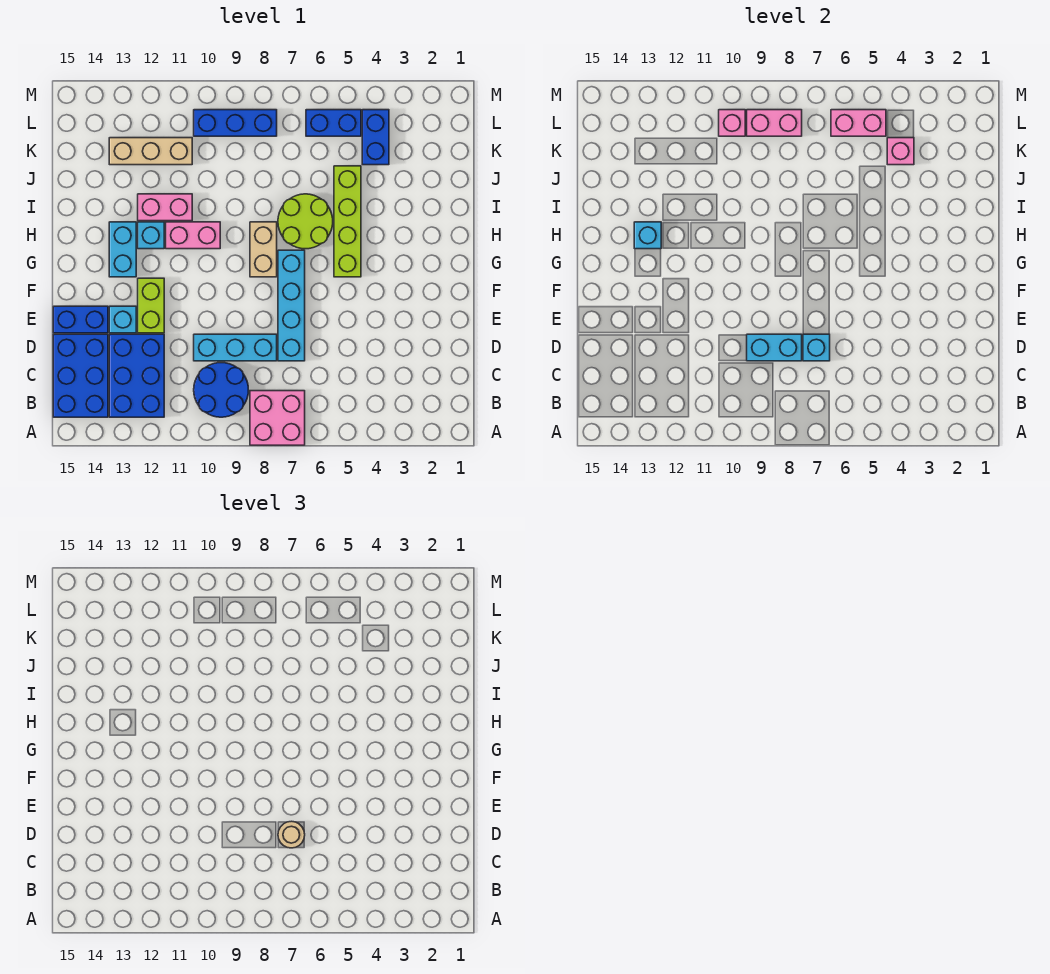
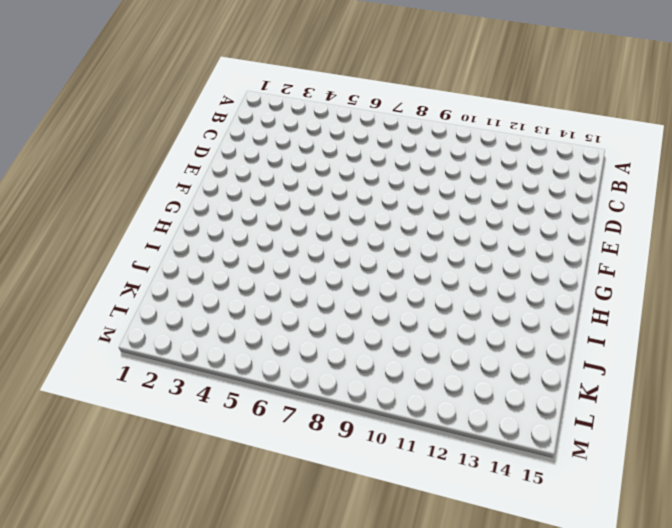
none -> pink 2x2 brick [250,391,305,445]
none -> blue 2x2 round brick [194,363,248,417]
none -> blue 2x3 brick [109,334,164,417]

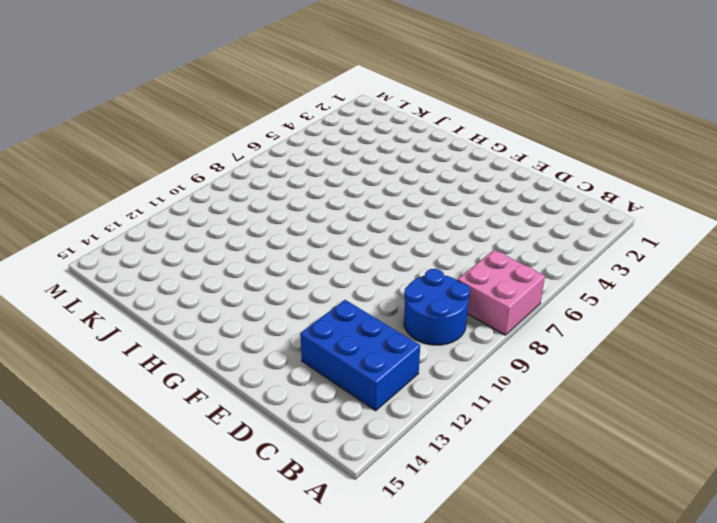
none -> blue 2x3 brick [53,334,108,417]
none -> cyan 1x4 brick [278,250,305,361]
none -> cyan 1x3 brick [194,334,277,361]

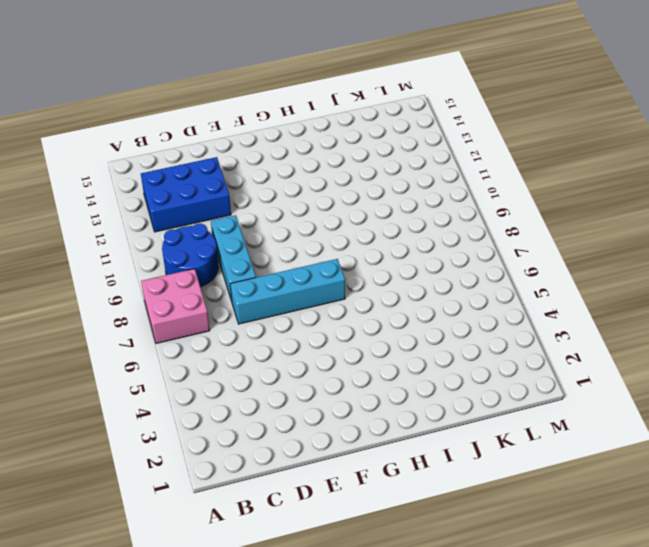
none -> blue 2x3 brick [53,334,108,417]
none -> lime 1x2 brick [138,278,164,333]
none -> cyan 1x1 brick [109,306,136,333]

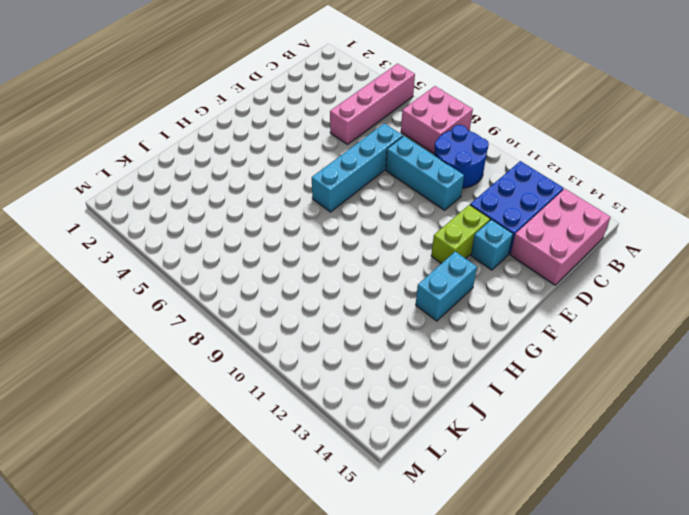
pink 1x4 brick [330,64,415,144] -> none
pink 2x3 brick [510,189,611,285] -> blue 2x3 brick [53,334,108,417]
none -> blue 1x2 brick [53,306,108,333]
none -> lime 1x4 brick [334,166,361,277]
none -> tan 1x2 brick [250,222,277,277]

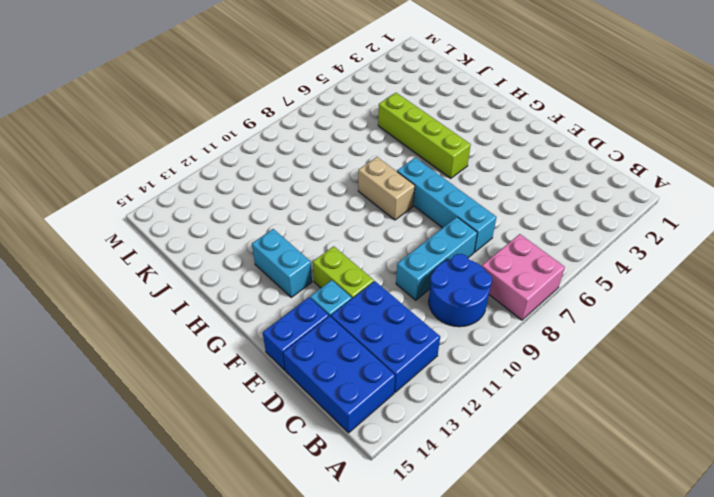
none -> lime 2x2 round brick [278,194,333,249]
none -> pink 1x2 brick [166,222,220,249]
none -> cyan 1x1 brick [138,222,164,249]

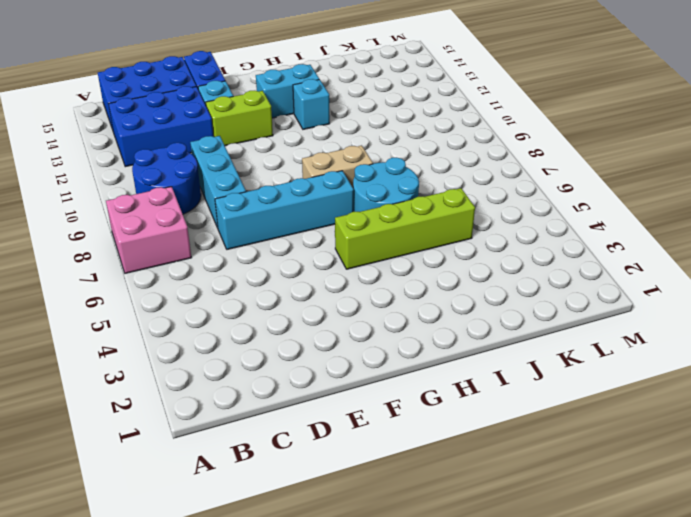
cyan 2x2 round brick [353,158,419,212] -> lime 2x2 round brick [278,194,333,249]
none -> pink 1x2 brick [166,222,220,249]
none -> pink 1x2 brick [138,194,192,221]
none -> blue 1x2 brick [362,110,389,165]

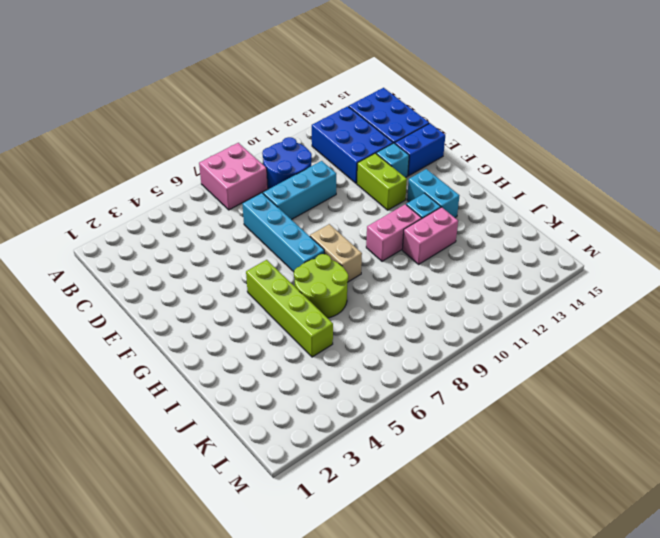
none -> blue 1x2 brick [362,110,389,165]
none -> tan 1x3 brick [109,138,192,165]
none -> blue 1x2 brick [306,110,361,136]

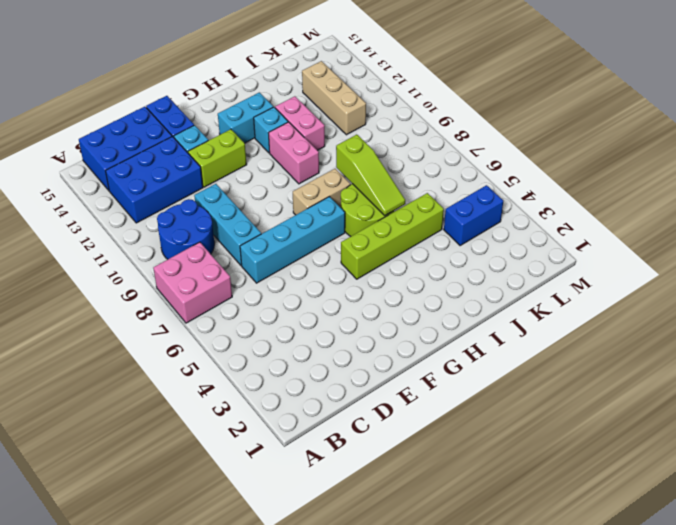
lime 1x3 slope [336,135,405,216] -> none
none -> blue 1x2 brick [306,110,361,136]
none -> blue 1x3 brick [194,110,277,136]
none -> cyan 1x1 brick [803,334,830,361]

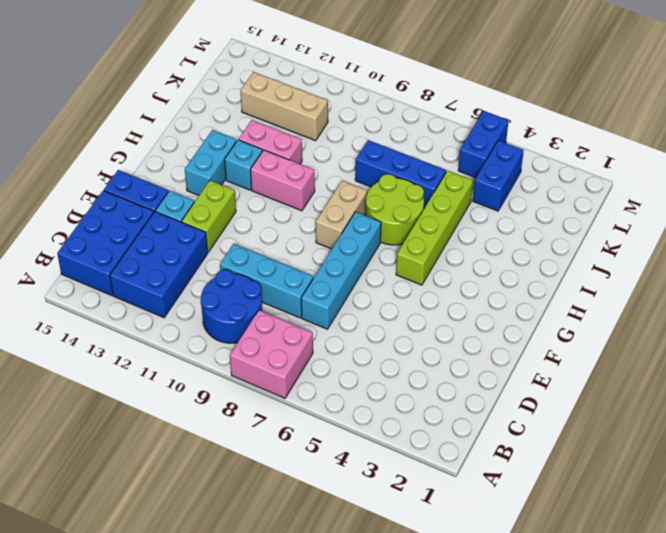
blue 1x3 brick [355,140,446,208] -> blue 1x3 brick moved to [194,110,277,136]
blue 1x2 brick [458,111,508,178] -> blue 1x2 brick turned to [306,110,361,136]
none -> cyan 1x1 brick [803,334,830,361]
none -> cyan 1x2 brick [747,334,802,361]
none -> cyan 1x1 brick [634,222,661,249]

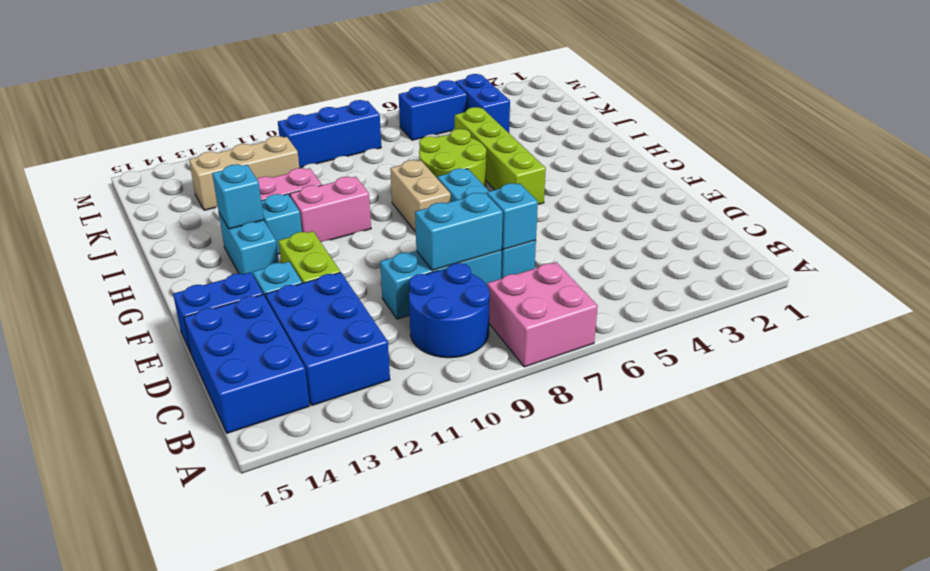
none -> pink 1x1 brick [887,138,914,165]
none -> pink 1x2 brick [831,110,886,136]
none -> pink 1x2 brick [747,110,802,136]

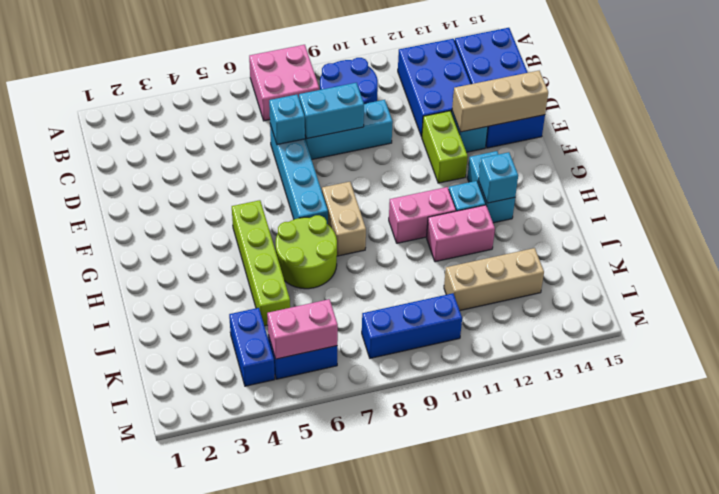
tan 1x3 brick [452,71,548,132] -> none
none -> pink 1x1 brick [887,138,914,165]
none -> pink 1x2 brick [747,110,802,136]
none -> pink 1x1 brick [719,110,745,136]

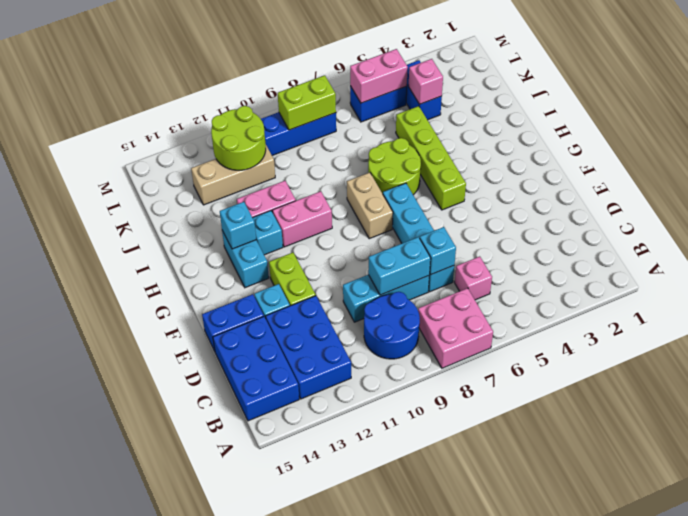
pink 1x1 brick [455,256,492,300] -> pink 1x1 brick moved to [719,110,745,136]
lime 2x2 round brick [211,106,266,170] -> none
lime 1x2 brick [278,75,336,130] -> pink 1x2 brick [747,110,802,136]
none -> tan 1x1 round brick [278,821,305,848]

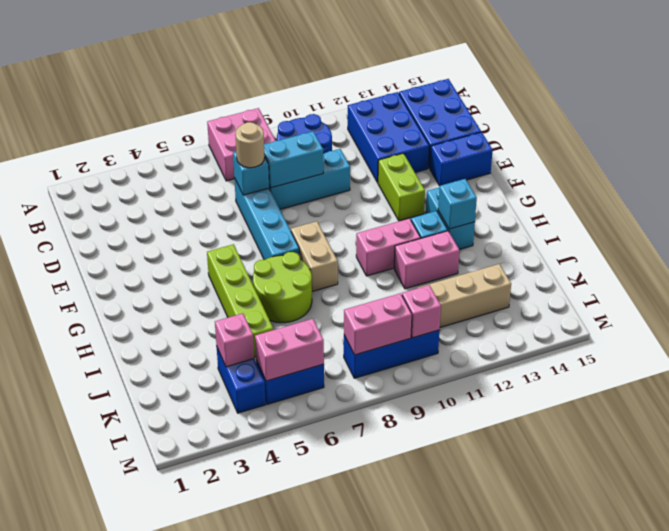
none -> cyan 1x1 brick [109,306,136,333]

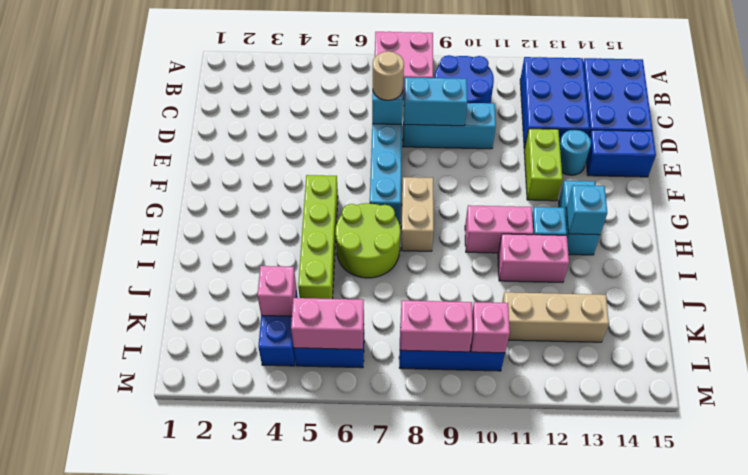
cyan 1x1 round brick [560,130,591,175] -> cyan 1x1 brick [109,306,136,333]

